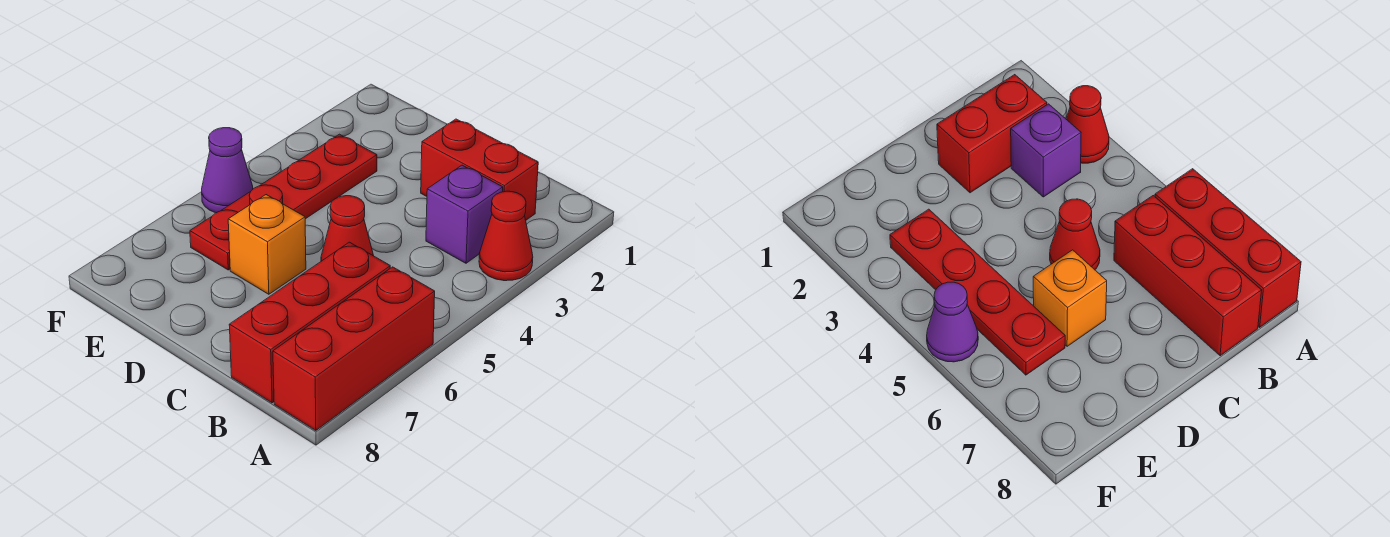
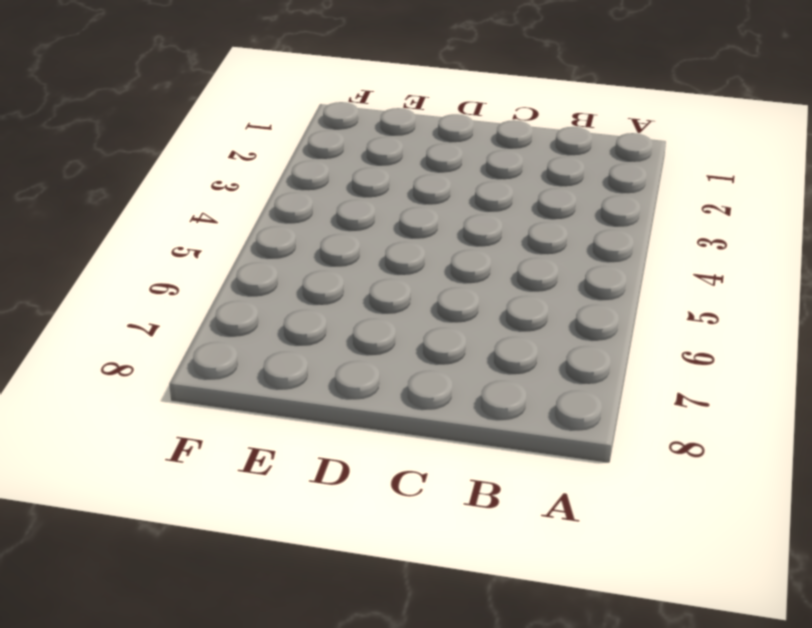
none -> red 1x1 cone [479,191,533,281]
none -> red 1x3 brick [273,267,435,431]

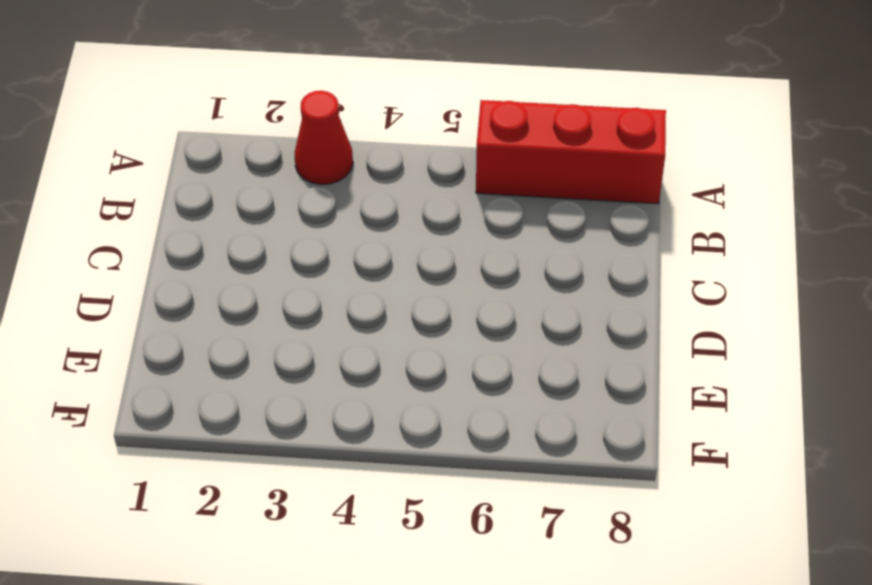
none -> red 1x2 brick [421,119,538,220]
none -> purple 1x1 brick [426,165,503,263]

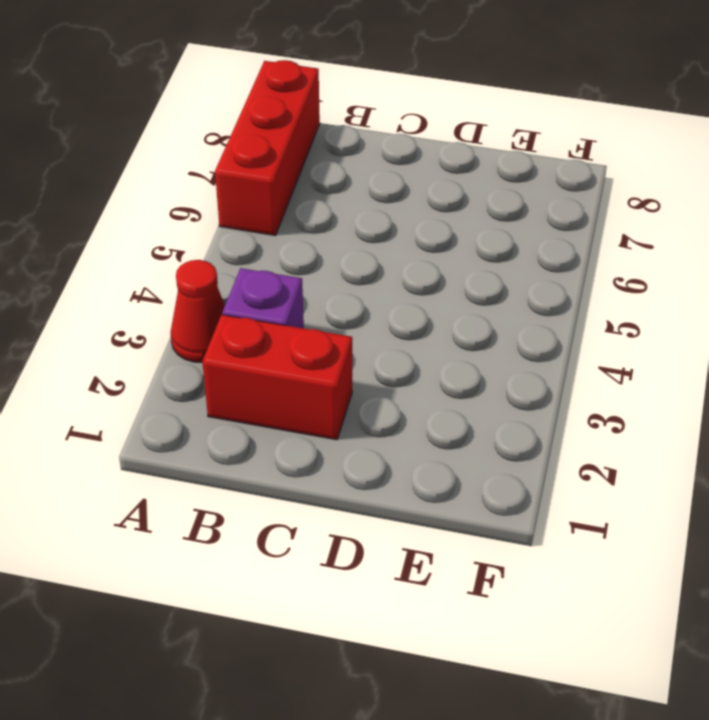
none -> red 1x3 brick [229,242,390,403]
none -> red 1x1 cone [321,196,374,261]

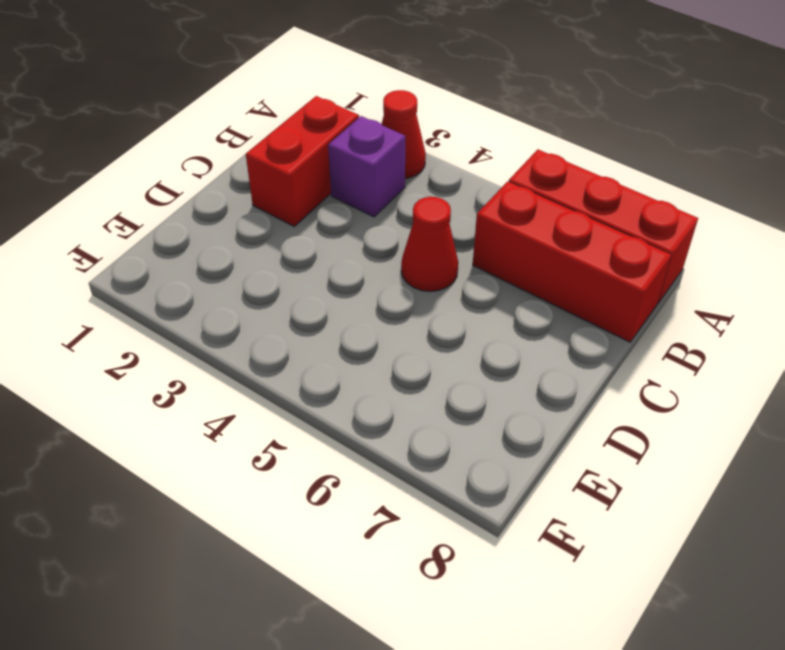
none -> orange 1x1 brick [228,195,306,294]
none -> red 1x4 plate [190,134,377,270]

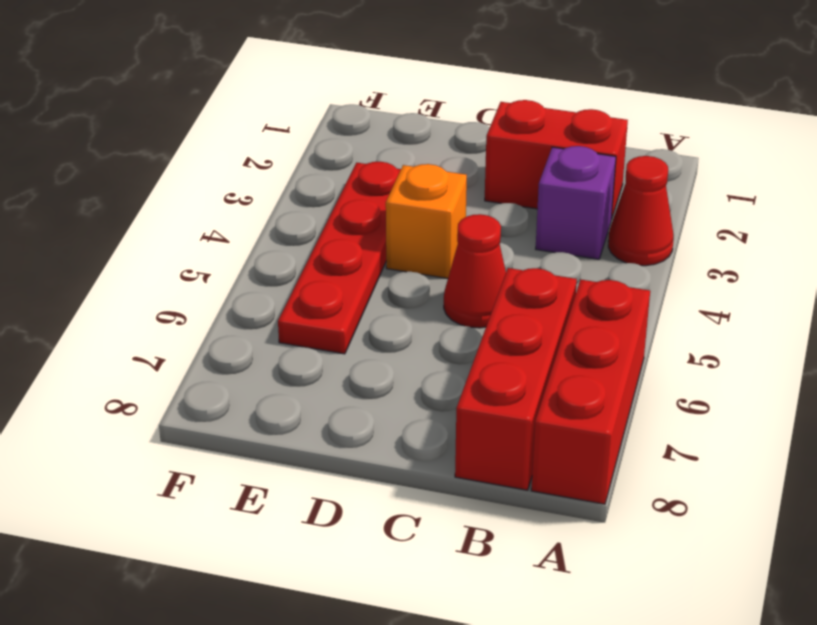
orange 1x1 brick [386,164,467,278] -> orange 1x1 brick moved to [228,195,306,294]
none -> purple 1x1 cone [202,128,253,213]

